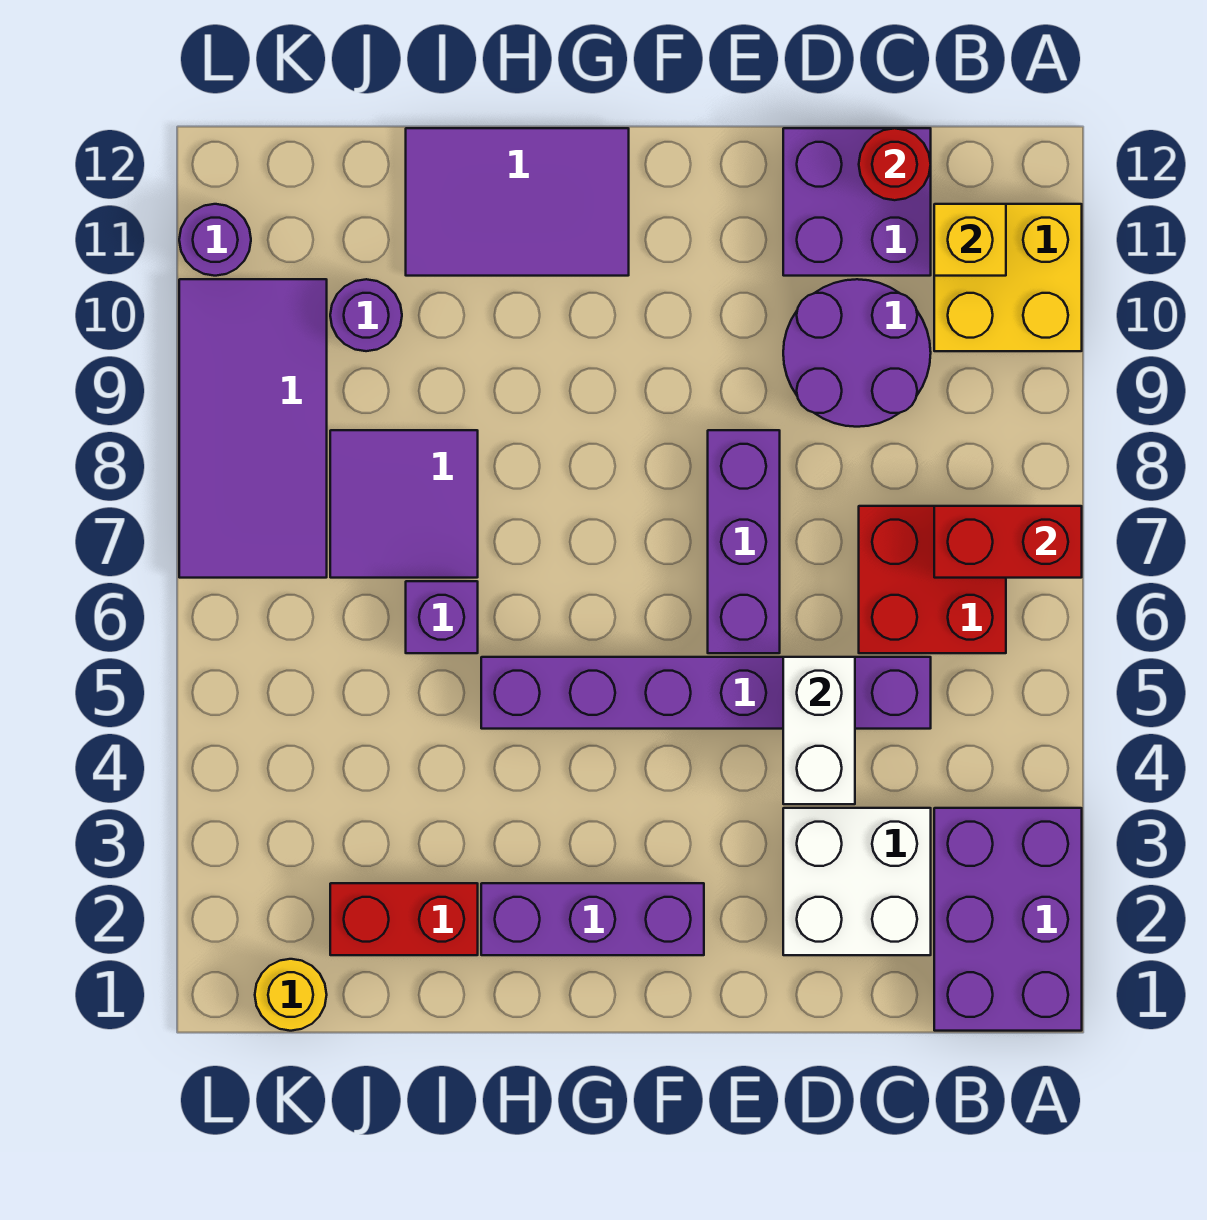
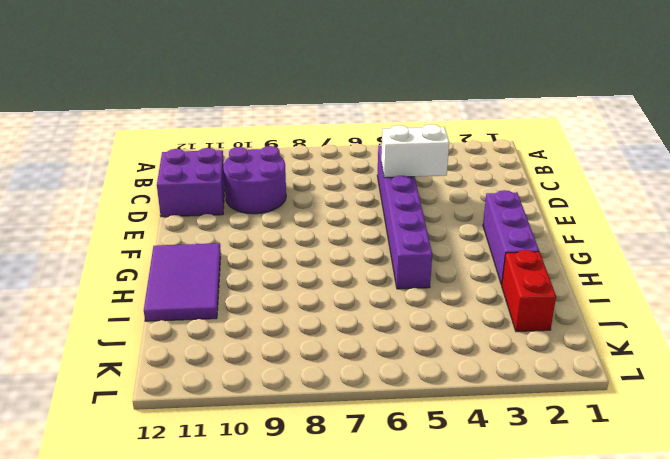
none -> purple 2x3 brick [934,808,1082,1031]
none -> yellow 2x2 brick [934,204,1082,351]
none -> red 2x2 brick [859,506,1006,653]

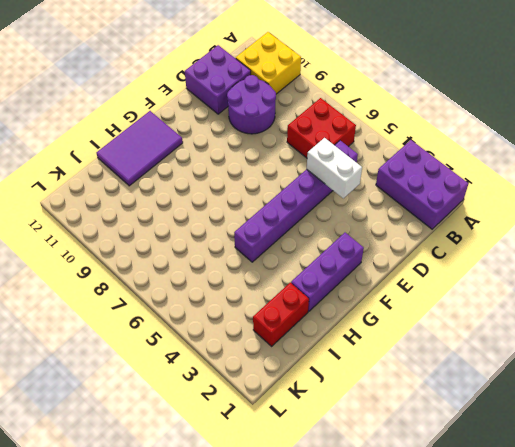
none -> white 2x2 brick [783,808,931,955]
none -> purple 1x3 brick [708,430,780,653]
none -> purple 1x1 brick [406,581,478,653]

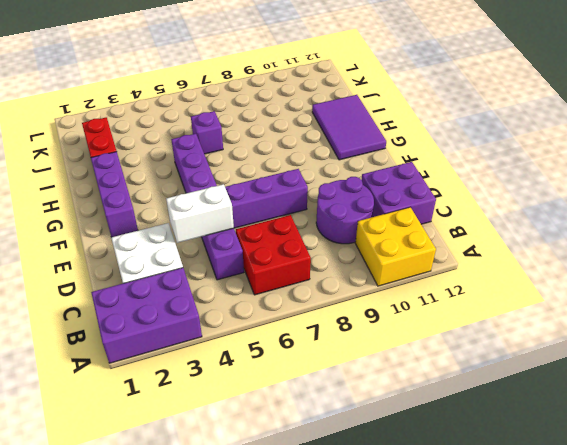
none -> purple 2x2 tile [330,430,478,578]
none -> purple 1x1 round brick [330,279,402,351]
none -> yellow 1x1 round brick [255,959,327,1031]

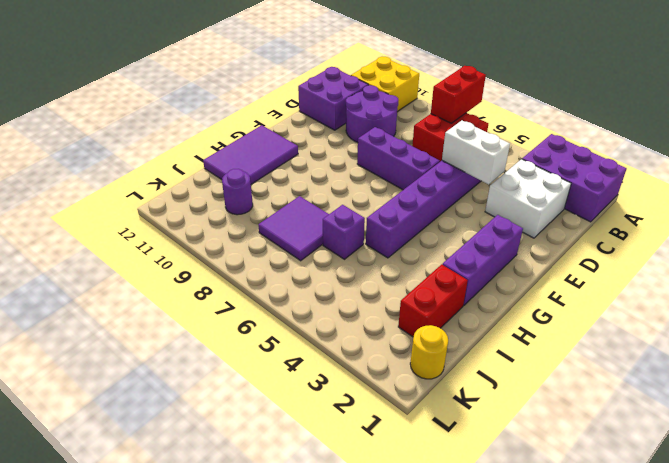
none -> purple 2x4 tile [179,279,327,578]
none -> purple 1x1 round brick [179,204,251,276]
none -> yellow 1x1 brick [934,204,1006,276]

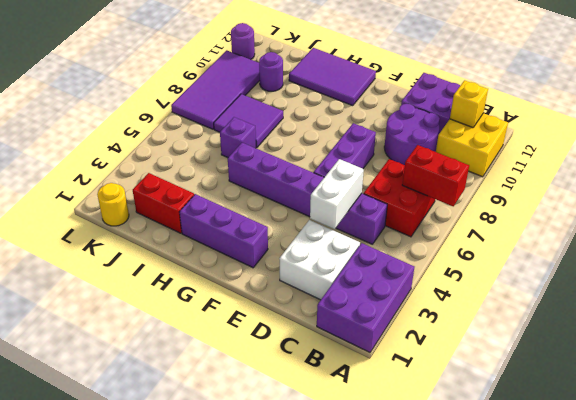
none -> red 1x1 round brick [859,128,931,200]

